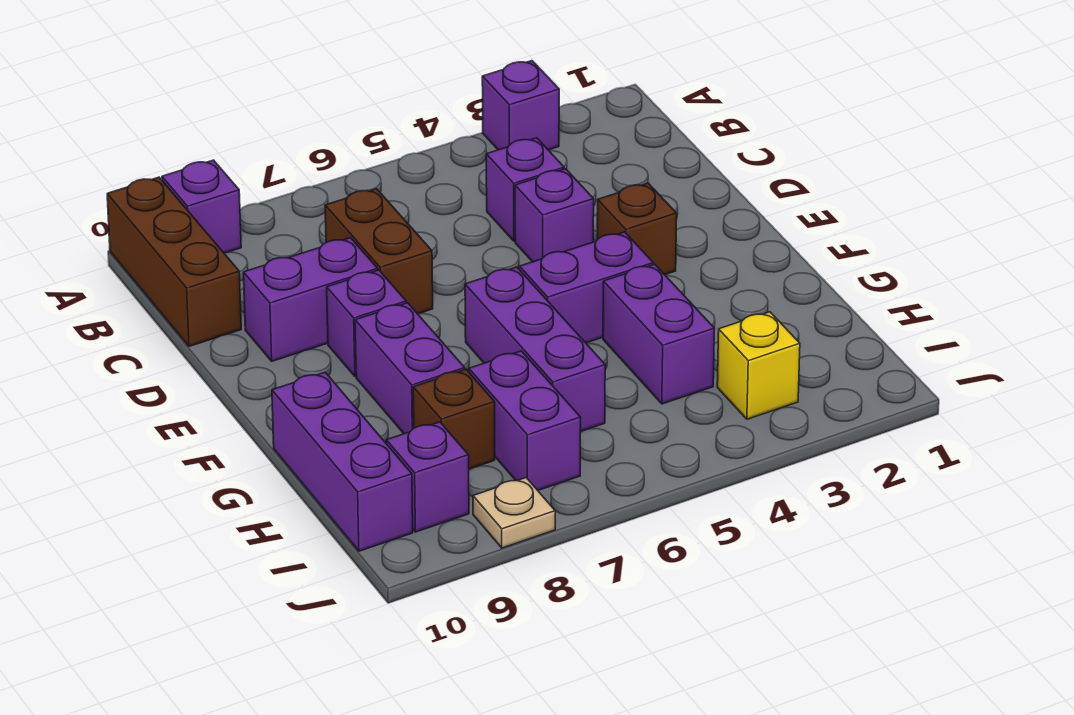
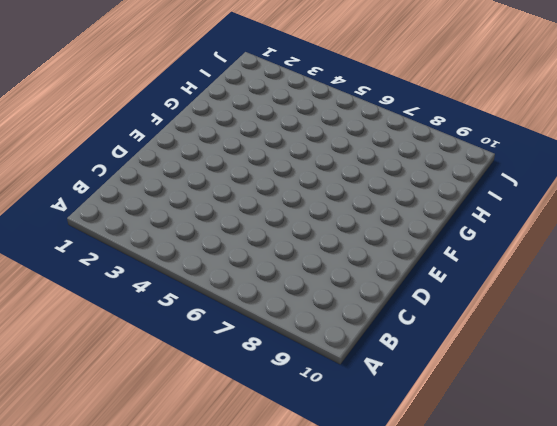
none -> purple 1x1 brick [482,61,559,150]
none -> purple 1x1 brick [162,160,241,253]
none -> brown 1x3 brick [107,177,241,346]

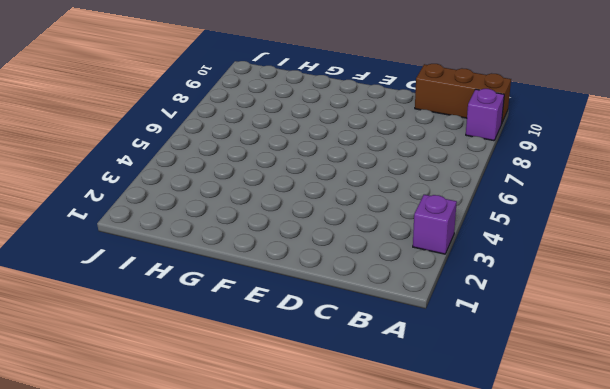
none -> purple 1x1 brick [486,138,564,241]
none -> brown 1x2 brick [325,189,433,314]
none -> purple 1x1 brick [515,169,594,262]

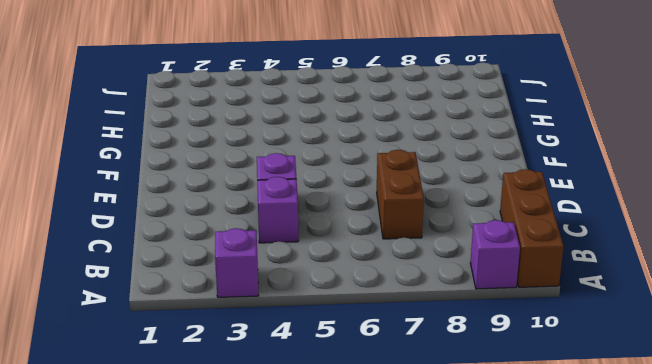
none -> purple 1x2 brick [243,238,378,361]
none -> brown 1x1 brick [597,183,677,275]
none -> purple 1x1 brick [327,270,406,377]

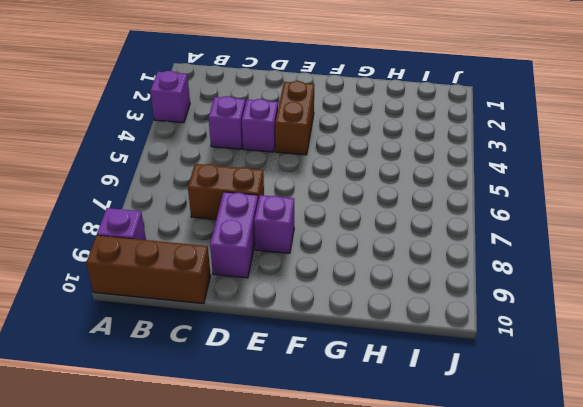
brown 1x2 brick [275,81,314,155] -> brown 1x1 brick [597,183,677,275]
none -> purple 1x2 brick [520,232,653,343]
none -> purple 1x3 brick [465,267,605,432]
none -> purple 1x2 brick [355,303,465,434]

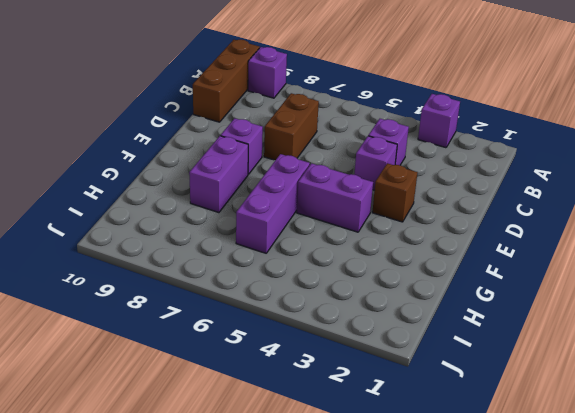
none -> purple 1x2 brick [243,238,378,361]
none -> purple 1x2 brick [603,264,714,404]
none -> purple 1x3 brick [272,372,413,551]

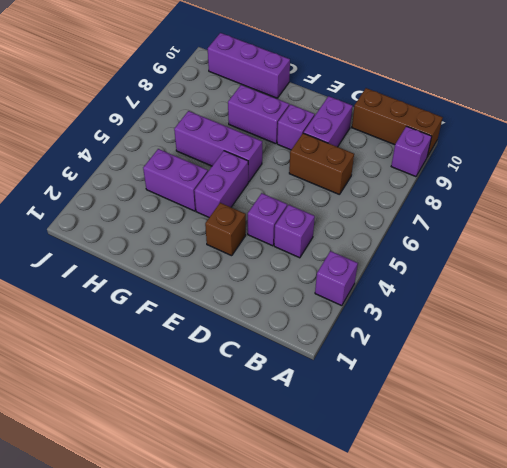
none -> purple 1x2 brick [469,351,581,490]
none -> brown 1x1 brick [413,369,495,469]
none -> yellow 1x1 brick [717,312,800,419]

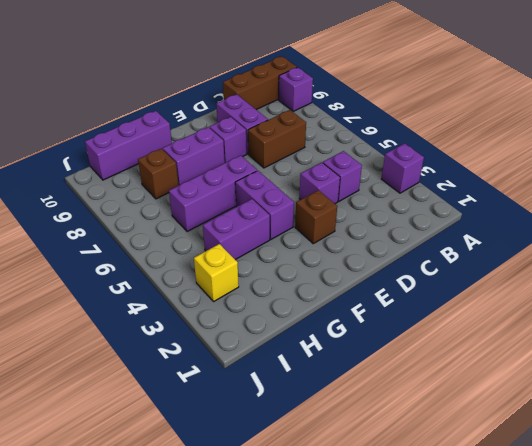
none -> purple 1x2 brick [469,351,581,490]
none -> purple 1x1 brick [386,422,469,532]
none -> tan 1x1 plate [473,478,555,548]

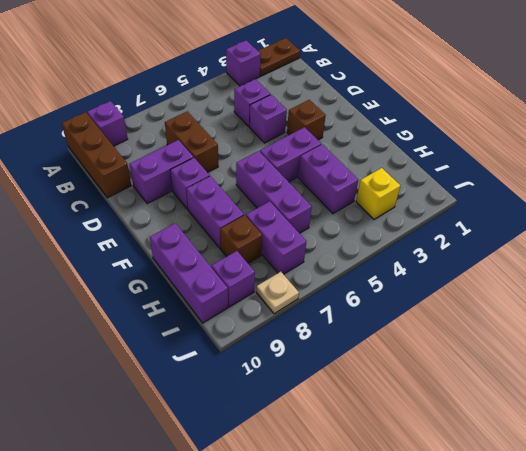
brown 1x2 plate [258,38,300,76] -> none

